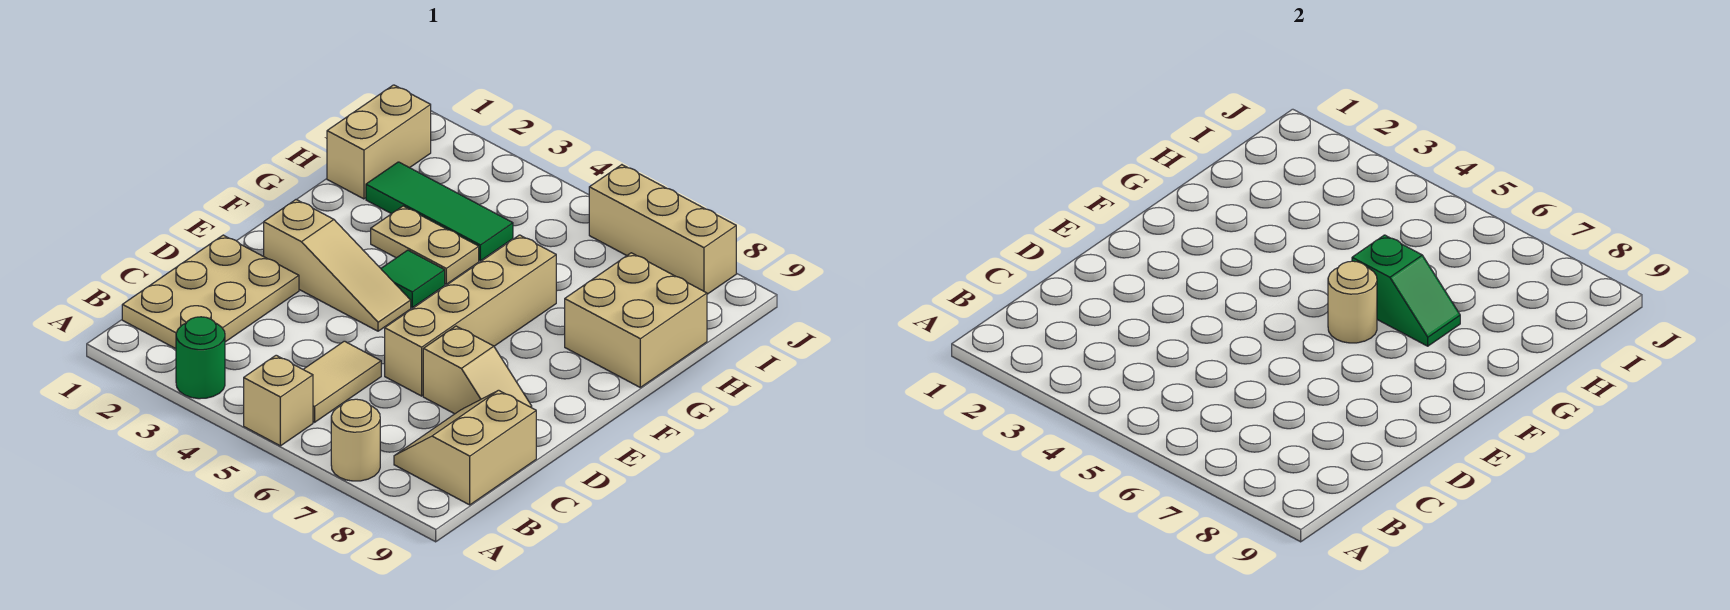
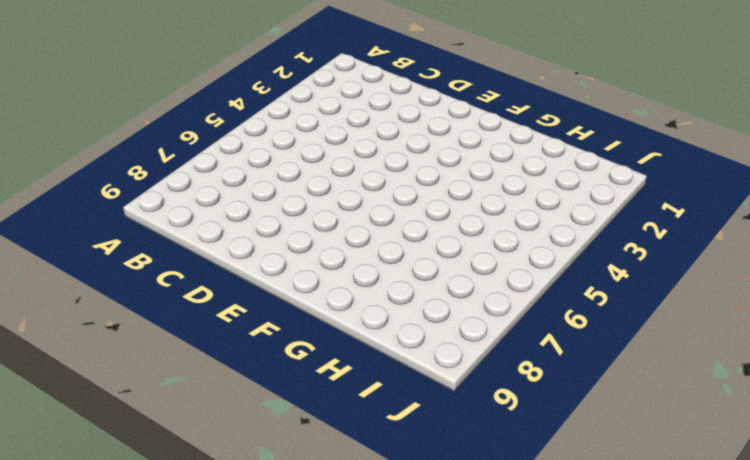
none -> green 1x1 round brick [176,317,225,399]
none -> tan 1x1 brick [244,355,313,446]
none -> tan 1x1 round brick [331,399,380,481]

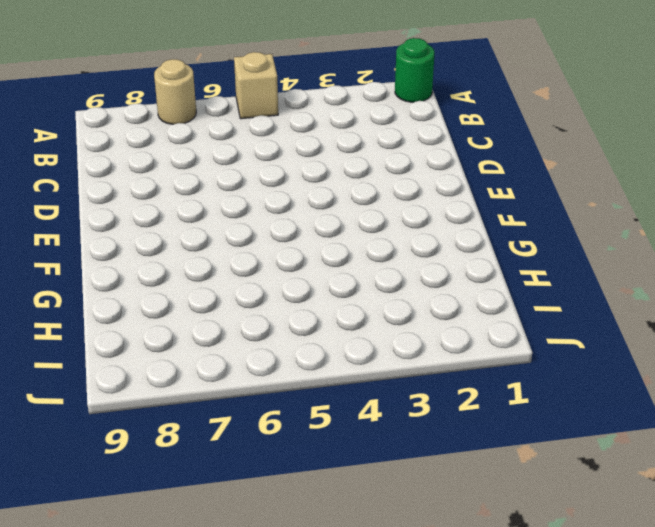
green 1x1 round brick [395,38,435,102] -> green 1x1 round brick moved to [176,317,225,399]
none -> tan 2x3 plate [122,235,299,349]
none -> tan 1x2 tile [303,341,381,422]
none -> tan 2x2 slope [394,390,536,505]

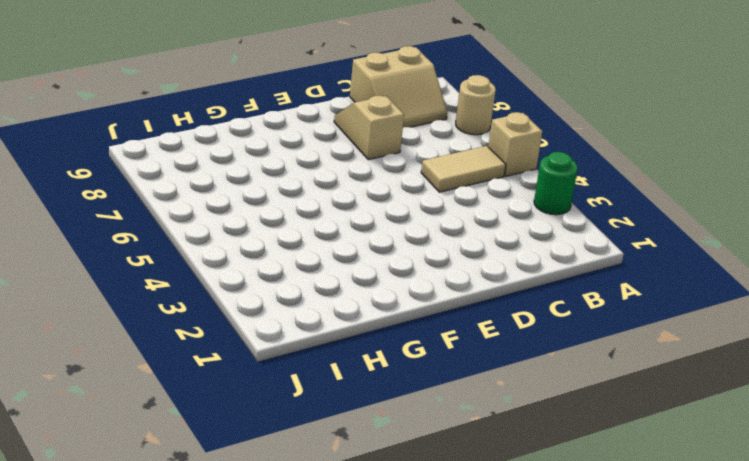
none -> tan 2x3 plate [122,235,299,349]
none -> tan 1x4 brick [385,235,556,396]
none -> tan 1x3 slope [264,199,411,331]

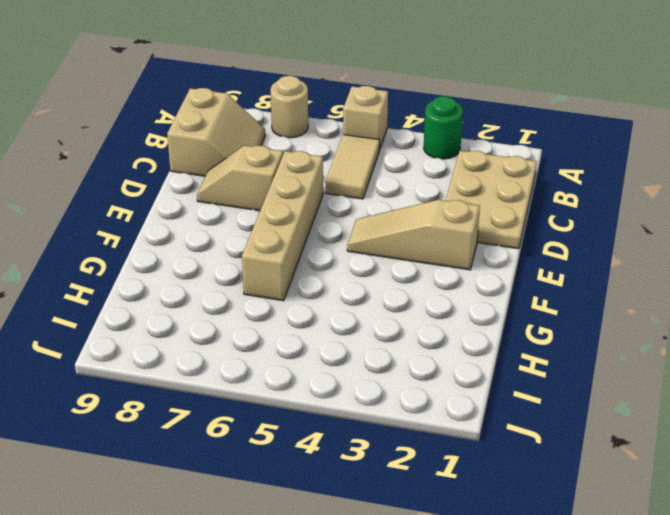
none -> green 1x1 tile [381,250,445,308]
none -> tan 1x2 plate [371,206,479,284]
none -> tan 2x2 brick [565,253,707,387]

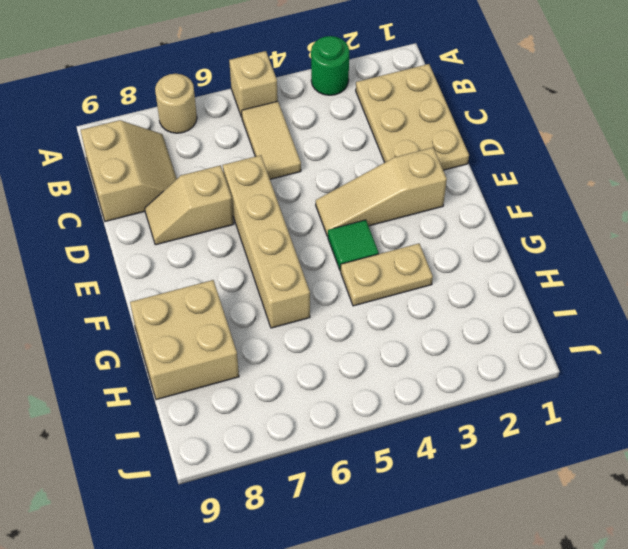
none -> tan 1x2 brick [327,85,431,199]
none -> green 1x3 tile [366,162,513,261]
none -> tan 1x3 brick [589,165,736,294]

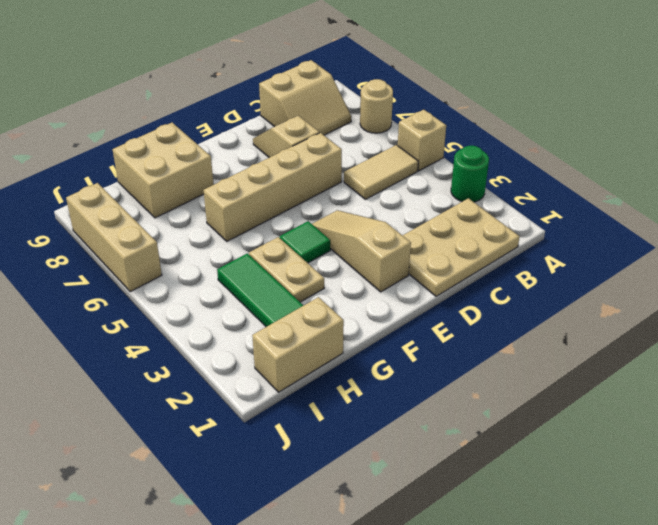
none -> tan 1x1 round brick [1328,261,1377,343]
none -> green 1x2 slope [1352,235,1460,346]

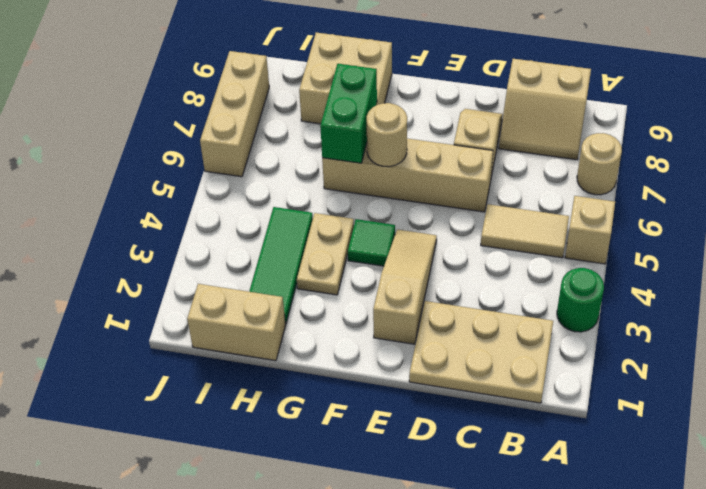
green 1x2 brick [320,64,377,163] -> green 1x2 slope [1352,235,1460,346]

